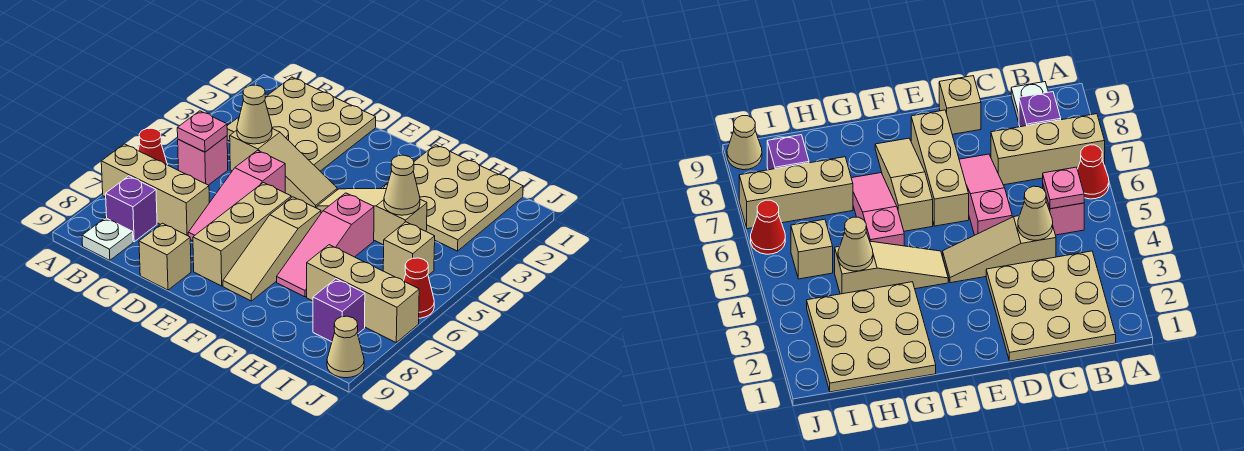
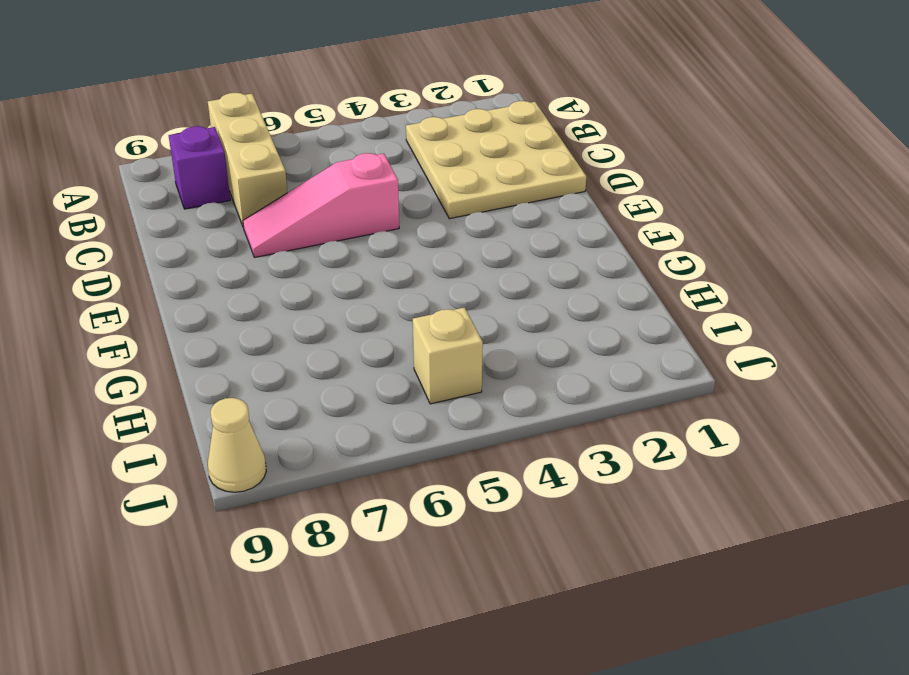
none -> red 1x1 cone [138,128,167,165]
none -> pink 1x1 brick [178,136,228,185]
none -> white 1x1 plate [82,218,133,260]

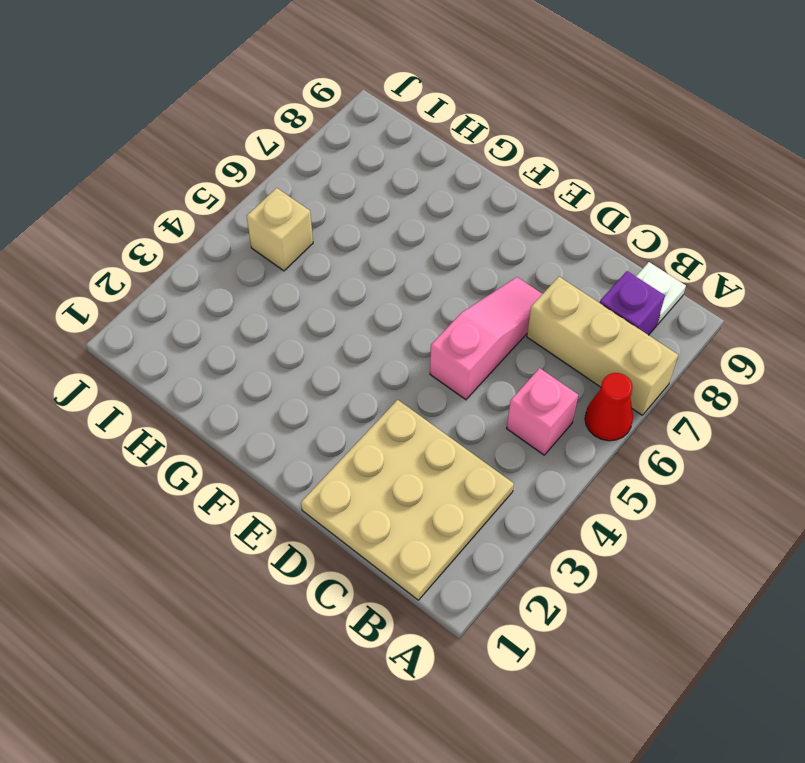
none -> tan 1x3 slope [230,129,337,208]
none -> tan 1x1 brick [139,223,191,290]
none -> tan 1x3 brick [193,183,291,286]

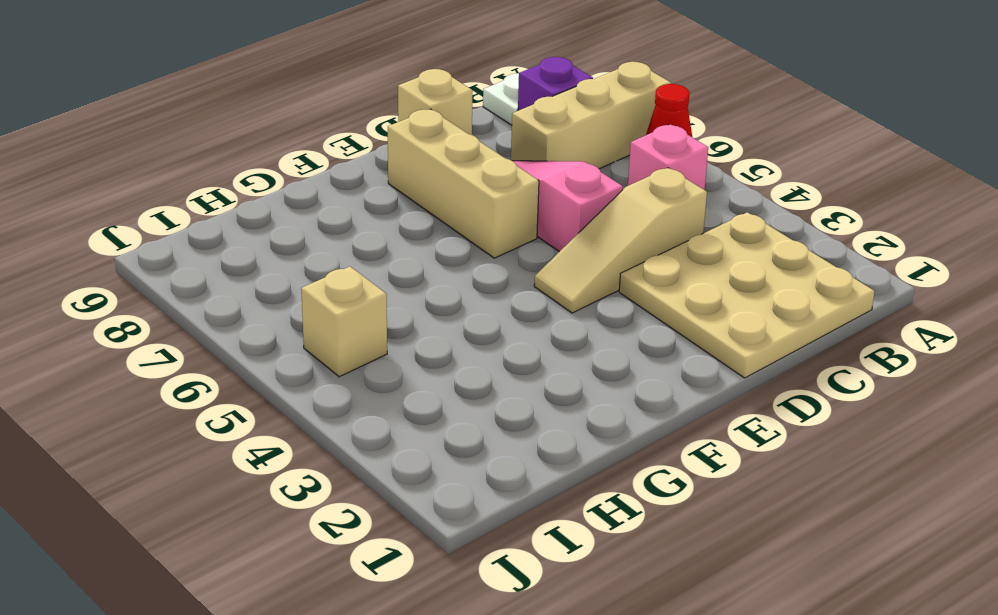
none -> tan 1x3 slope [317,188,427,245]
none -> tan 1x3 slope [223,197,321,301]
none -> tan 3x3 plate [381,145,523,251]

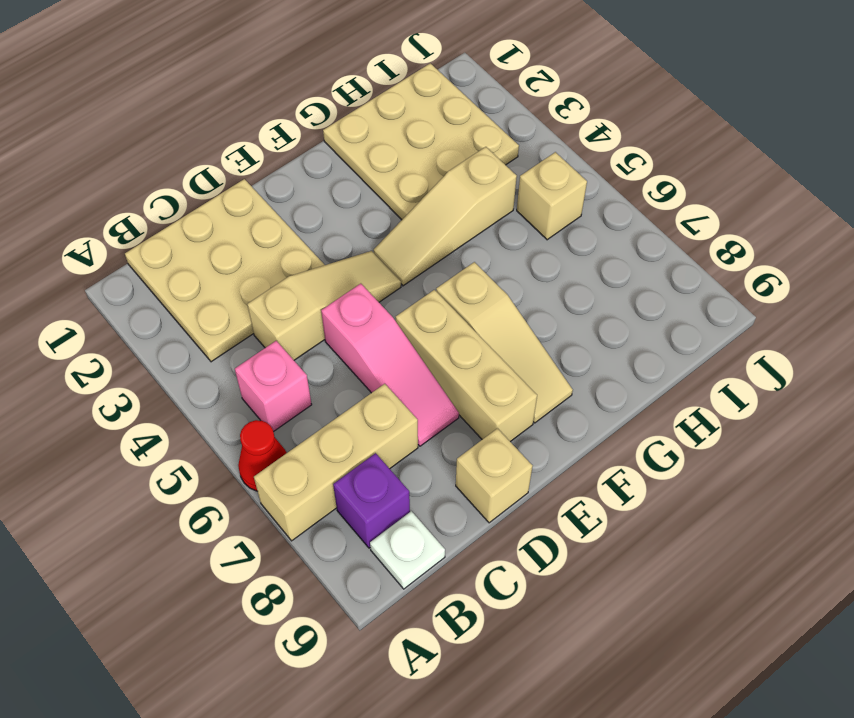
none -> pink 1x3 slope [277,193,374,297]
none -> tan 1x3 brick [307,245,419,342]
none -> purple 1x1 brick [313,279,365,342]

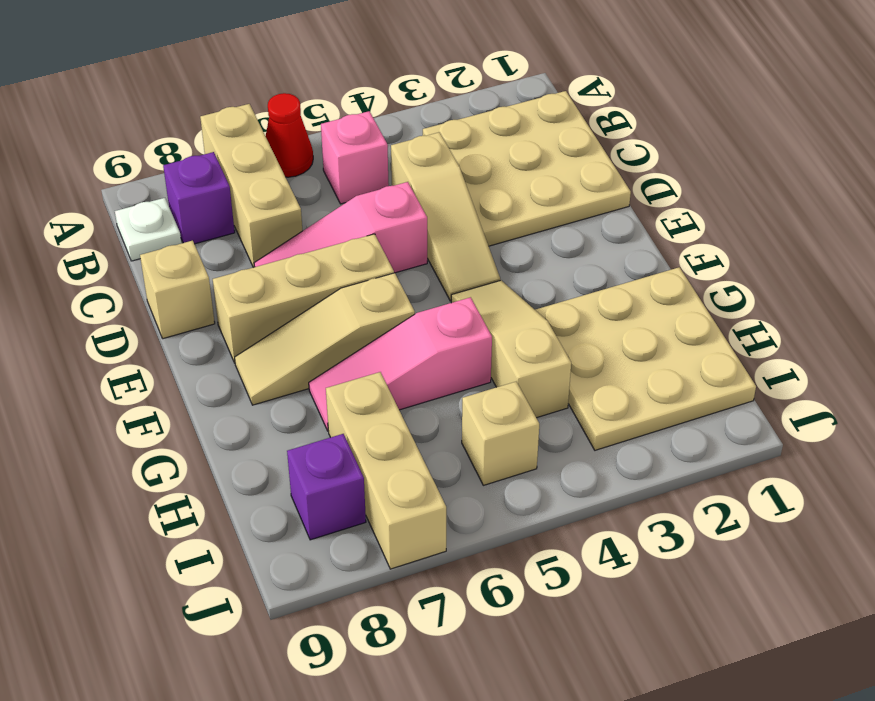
none -> red 1x1 cone [404,258,434,318]
none -> tan 1x1 cone [327,316,364,378]
none -> pink 1x1 plate [177,111,227,152]

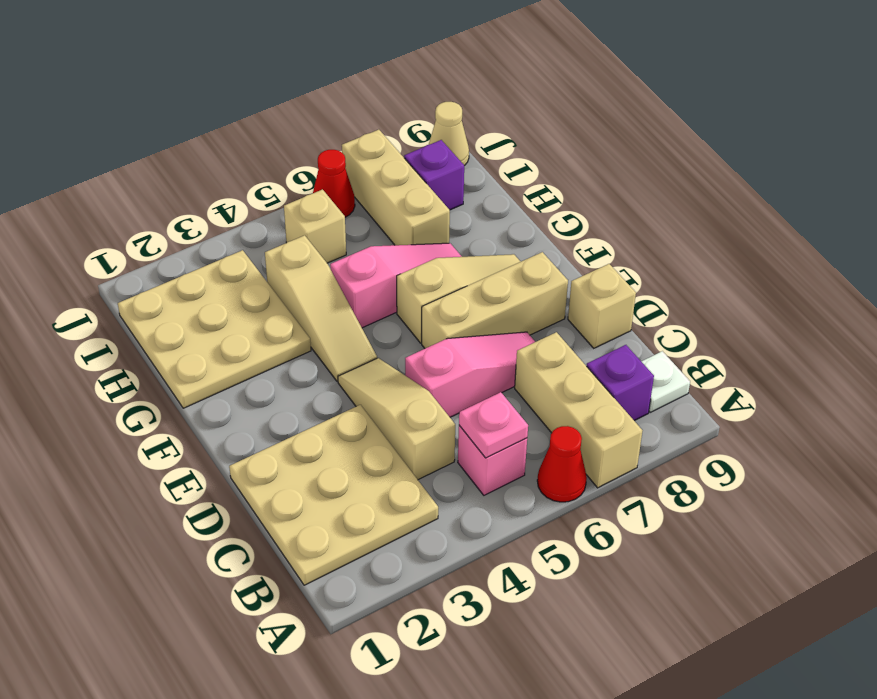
none -> tan 1x1 cone [237,85,272,144]
none -> tan 1x1 cone [384,155,420,215]

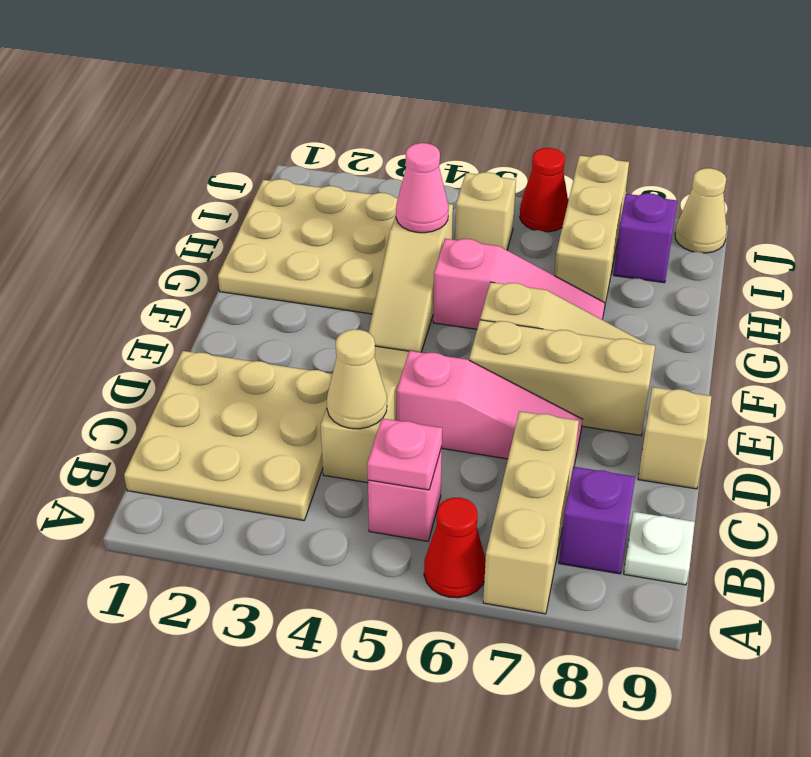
pink 1x1 cone [396,143,448,233] -> tan 1x1 cone [384,155,420,215]

